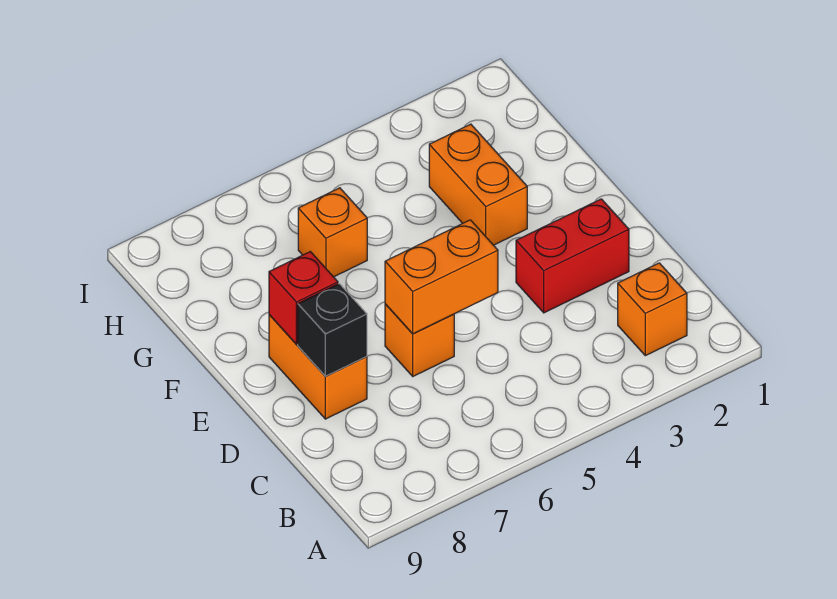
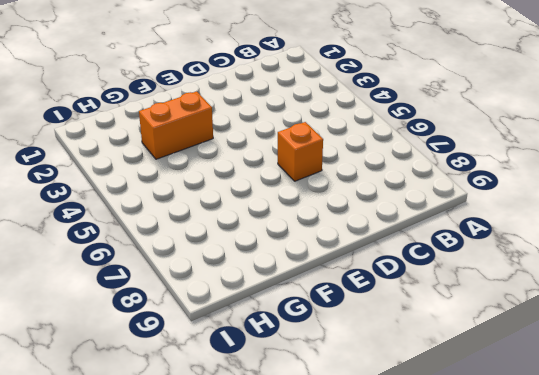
none -> orange 1x1 brick [618,263,687,356]
none -> red 1x2 brick [516,199,629,313]

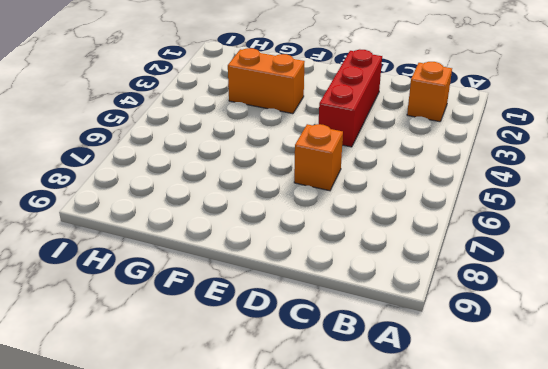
red 1x3 brick [319,49,382,147] -> red 1x2 brick [516,199,629,313]
none -> orange 1x2 brick [269,315,367,419]
none -> orange 1x1 brick [298,188,367,277]

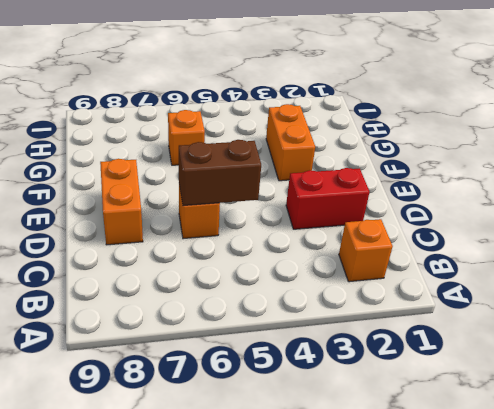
brown 1x2 brick [179,140,261,206] -> orange 1x2 brick [385,220,498,334]
none -> black 1x1 brick [298,284,367,376]
none -> red 1x1 brick [269,252,338,344]

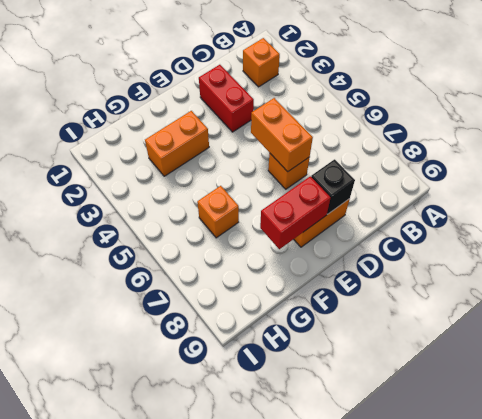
red 1x2 brick [260,176,331,249] -> red 1x1 brick [269,252,338,344]

